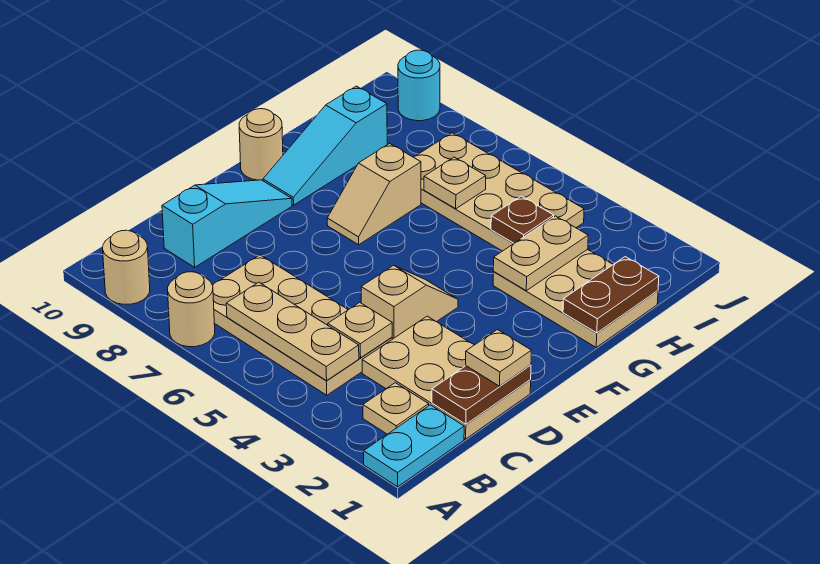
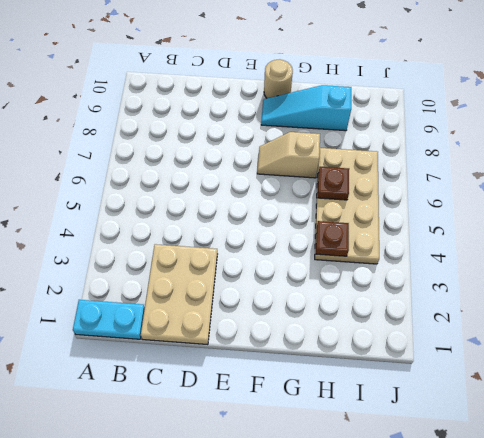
brown 1x1 plate [318,167,349,200] -> tan 1x1 plate [424,157,486,209]
none -> tan 1x1 round brick [168,272,215,347]
none -> tan 1x1 round brick [103,230,150,304]
none -> tan 1x1 plate [363,383,429,434]

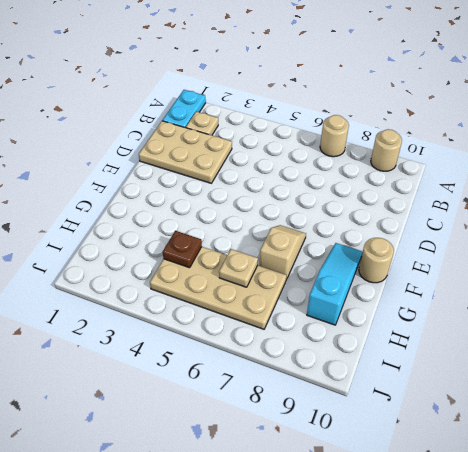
none -> tan 2x4 plate [213,255,392,395]
none -> cyan 1x3 slope [162,180,292,267]
none -> tan 1x2 slope [361,265,458,339]

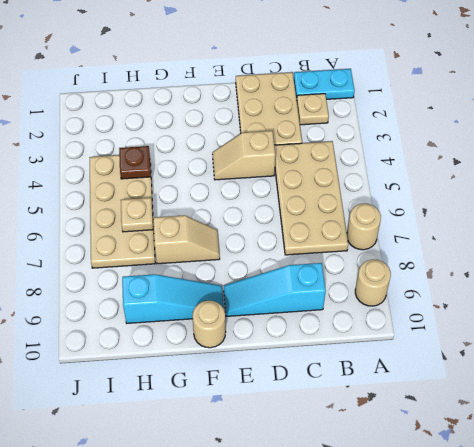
none -> tan 2x3 plate [493,249,658,347]
none -> cyan 1x1 round brick [398,50,440,121]
none -> tan 1x3 plate [226,282,359,381]

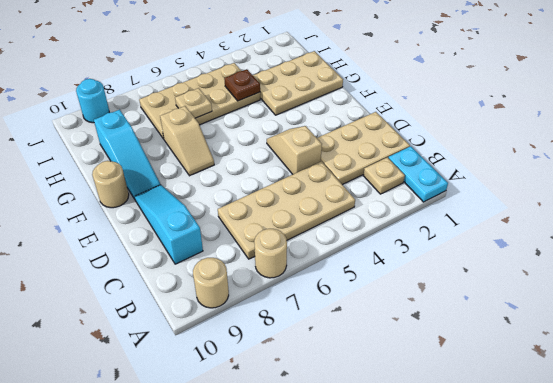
none -> tan 1x3 plate [226,282,359,381]
none -> brown 1x2 plate [432,365,531,424]
none -> tan 1x1 plate [328,302,392,358]

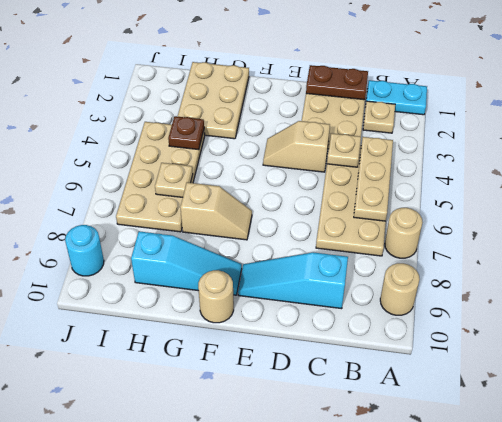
none -> brown 1x2 plate [563,257,659,333]
none -> tan 1x2 plate [493,216,588,291]
none -> tan 1x1 plate [466,330,531,386]

